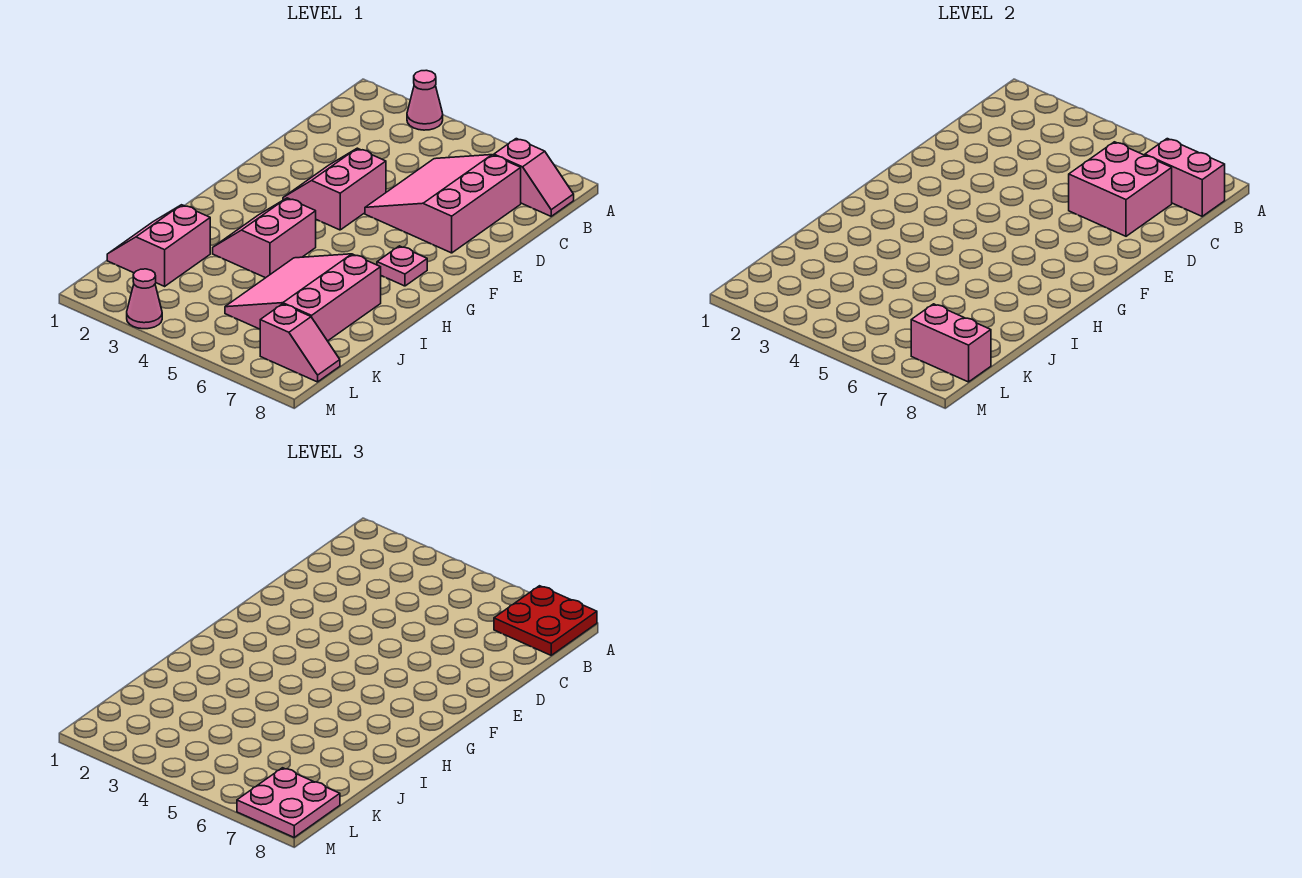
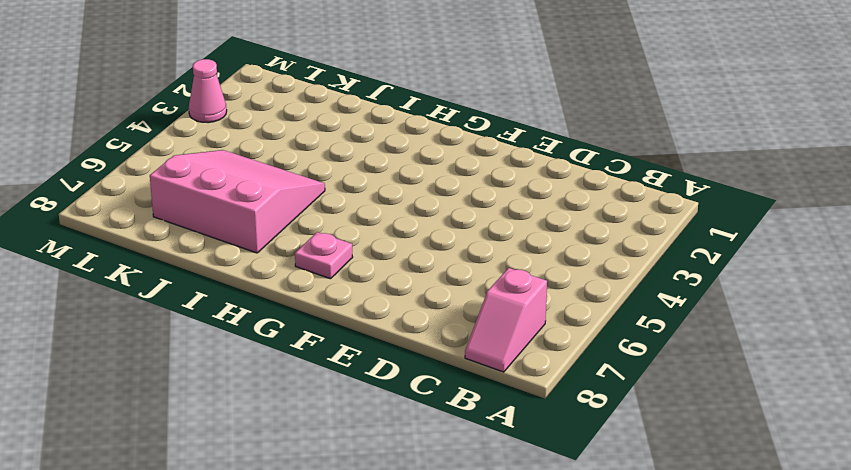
none -> pink 1x1 cone [407,70,443,130]
none -> pink 3x3 slope [365,155,521,253]
none -> pink 2x2 slope [283,148,386,230]

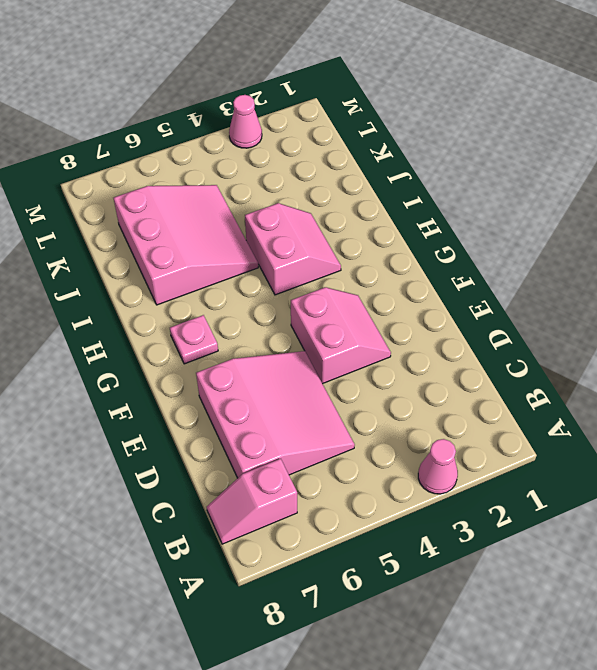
none -> pink 2x2 slope [107,205,210,286]
none -> pink 1x2 slope [260,304,340,382]
none -> pink 1x2 brick [1145,139,1225,216]

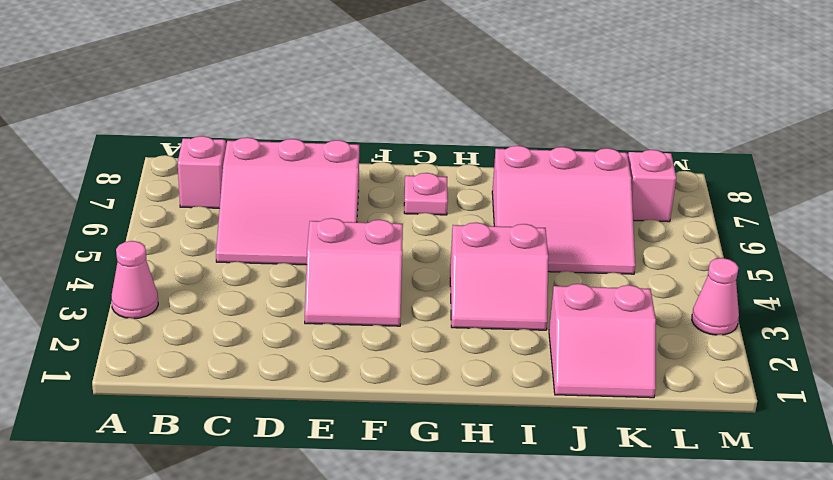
none -> pink 1x2 brick [1145,139,1225,216]
none -> pink 2x2 brick [1069,142,1172,236]
none -> pink 1x2 brick [911,304,991,382]

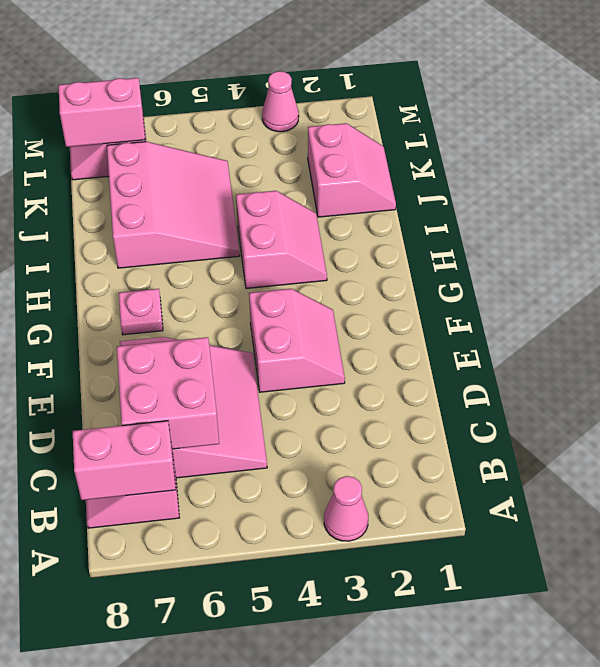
none -> red 2x2 plate [494,586,597,655]
none -> pink 2x2 plate [237,768,340,837]

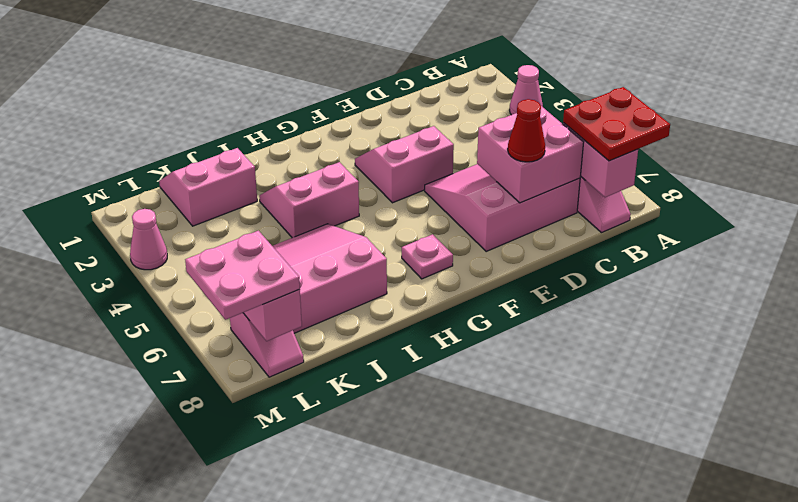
red 1x1 cone [508,99,545,162] -> none

